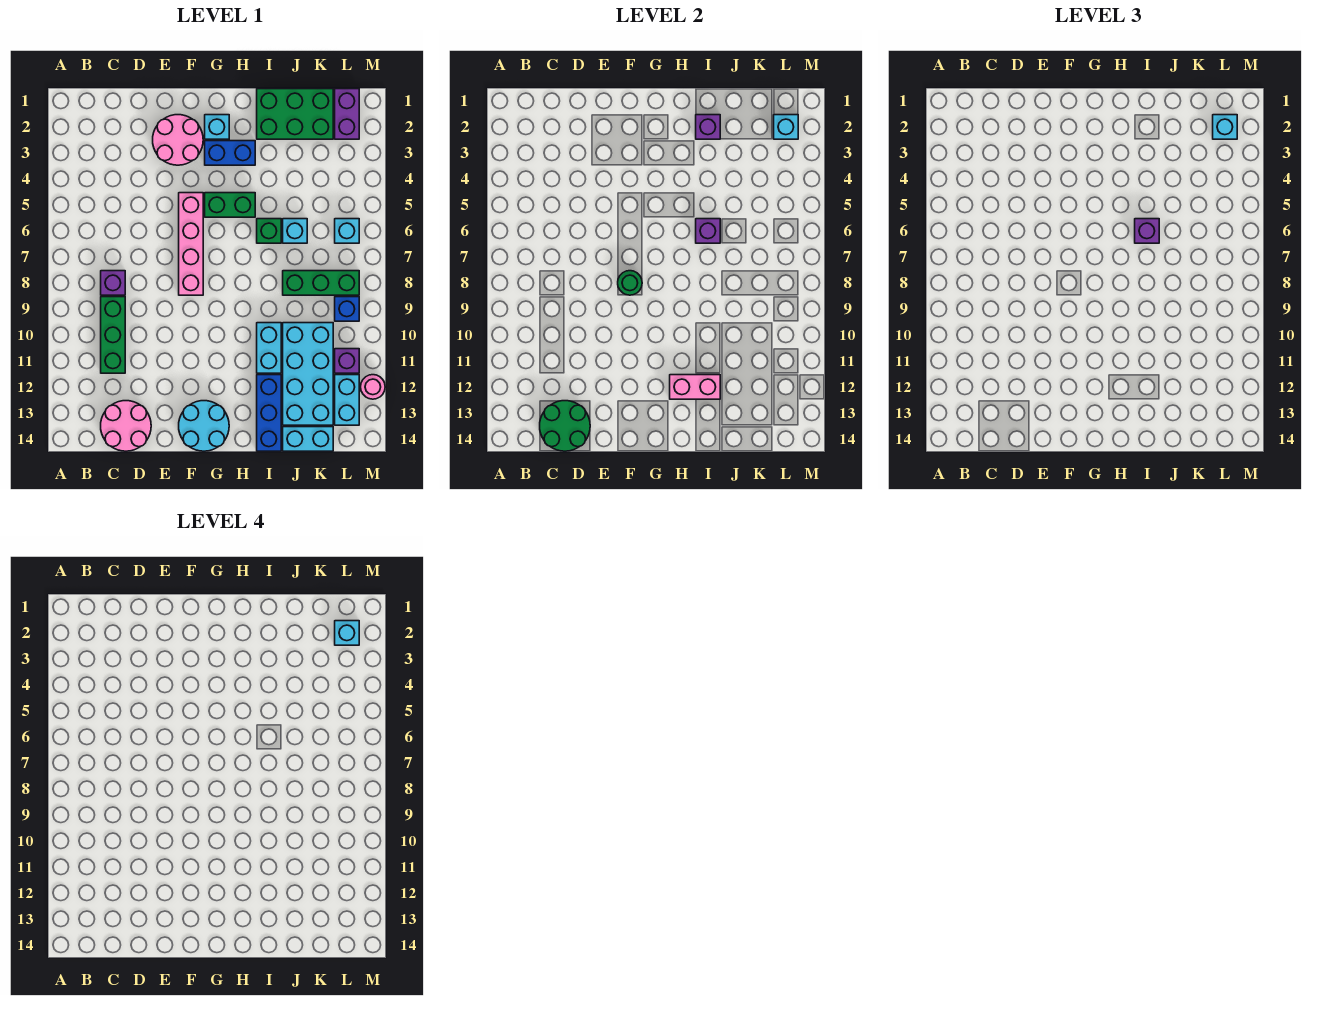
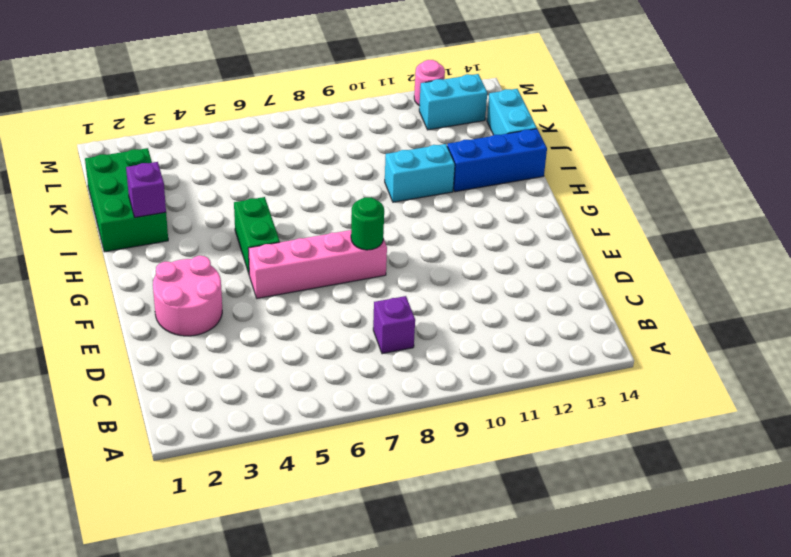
none -> green 1x3 brick [101,297,125,373]
none -> pink 2x2 round brick [101,401,151,451]
none -> cyan 2x2 round brick [179,401,229,451]
none -> cyan 1x1 brick [205,115,229,139]

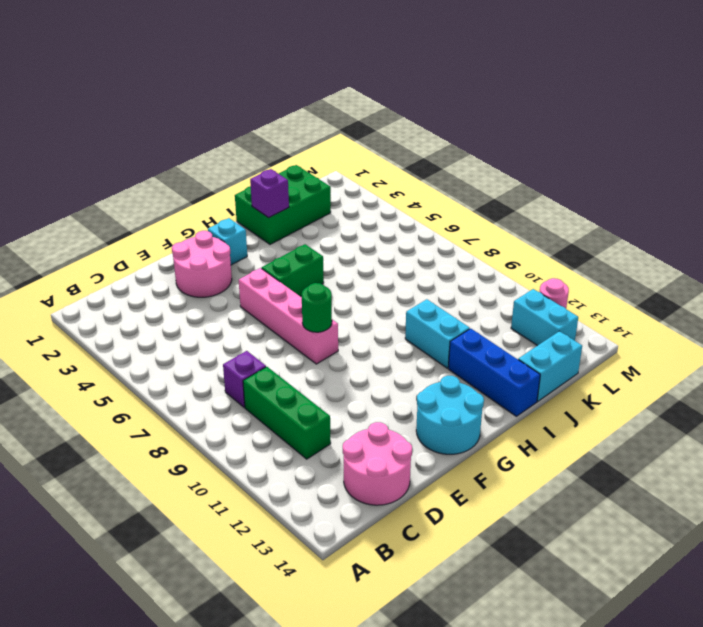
none -> blue 1x2 brick [205,141,255,165]
none -> green 1x1 brick [257,219,281,243]
none -> cyan 1x1 brick [283,219,307,243]
none -> green 1x3 brick [283,271,359,295]

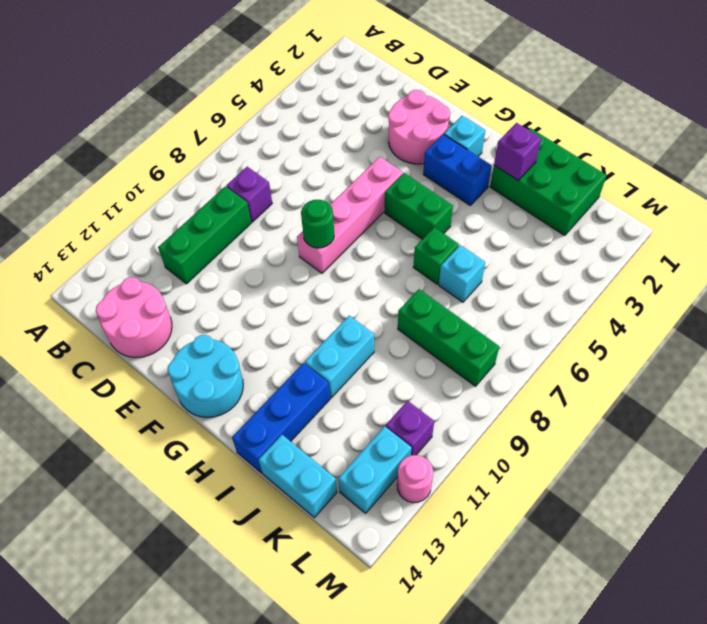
none -> cyan 2x4 brick [283,323,333,425]
none -> purple 1x2 brick [335,89,359,139]
none -> cyan 1x1 brick [335,219,359,243]
none -> blue 1x1 brick [335,297,359,321]

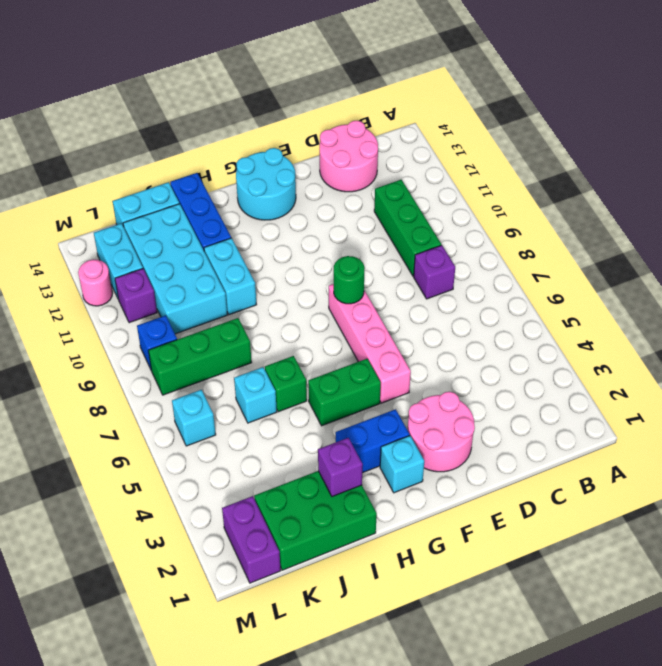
none -> green 2x2 round brick [540,401,590,451]
none -> pink 1x2 brick [670,375,720,399]
none -> purple 1x1 brick [696,219,720,243]
none -> cyan 1x1 brick [774,115,798,139]

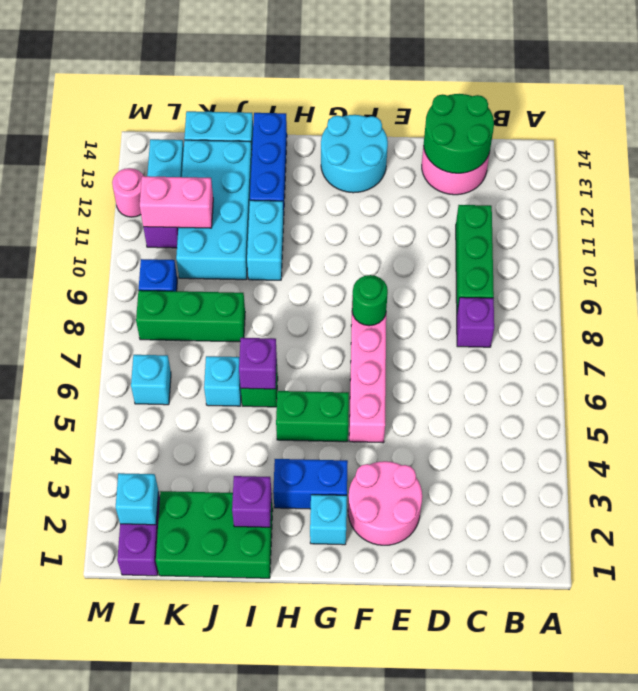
pink 1x2 brick [140,176,213,228] -> pink 1x2 brick moved to [670,375,720,399]
none -> purple 1x1 brick [1135,219,1159,243]
none -> cyan 1x1 brick [1213,115,1237,139]
none -> cyan 1x1 brick [335,621,359,645]

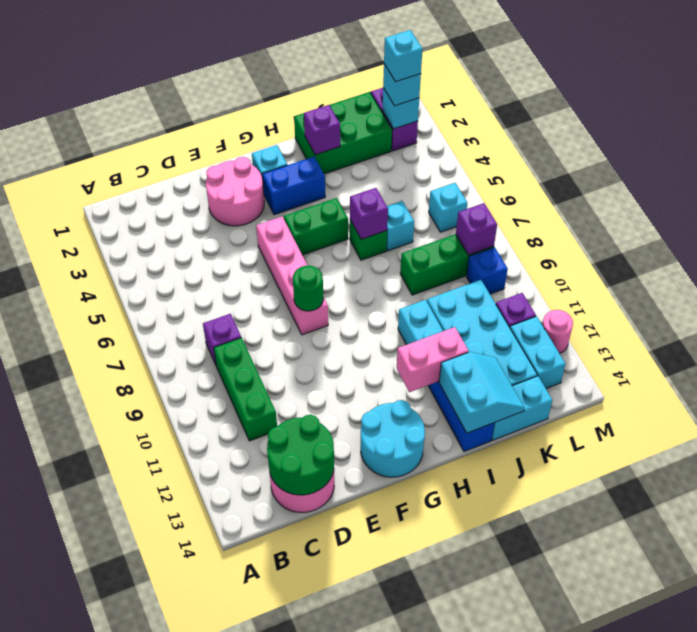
cyan 2x2 slope [439,352,524,433] -> none
purple 1x1 brick [456,203,497,255] -> purple 1x1 brick moved to [1135,219,1159,243]

